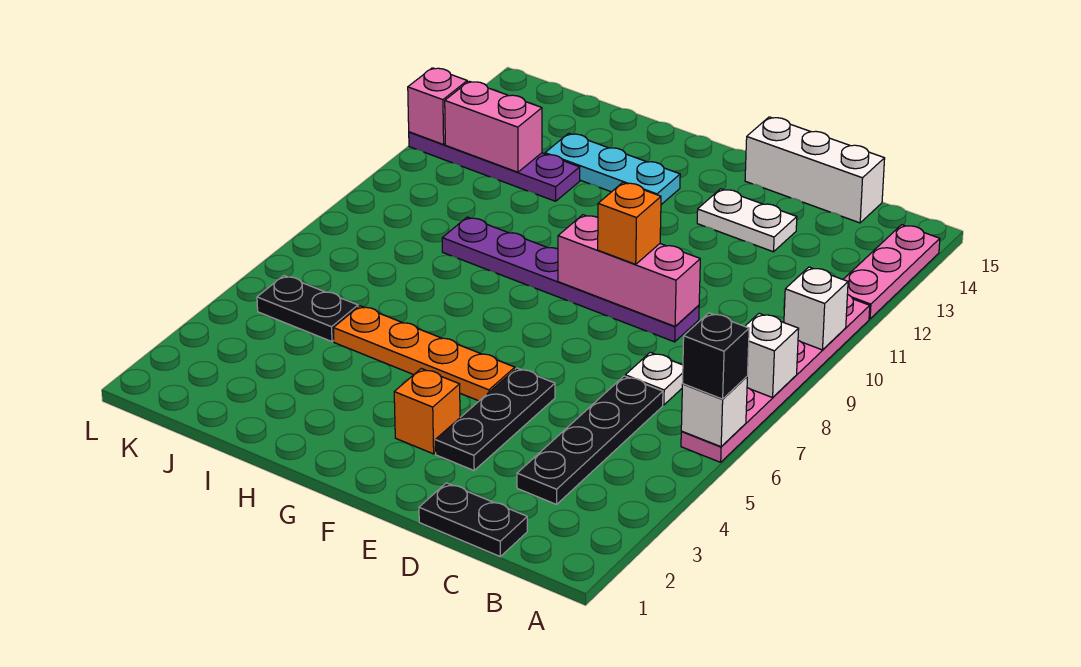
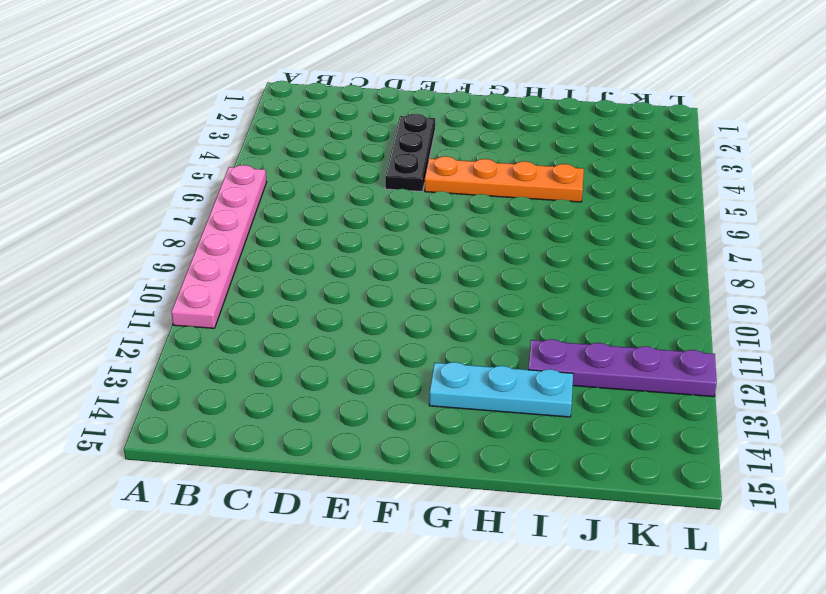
none -> pink 1x3 plate [843,225,940,319]
none -> black 1x2 plate [419,483,527,556]
none -> black 1x4 plate [517,376,663,504]

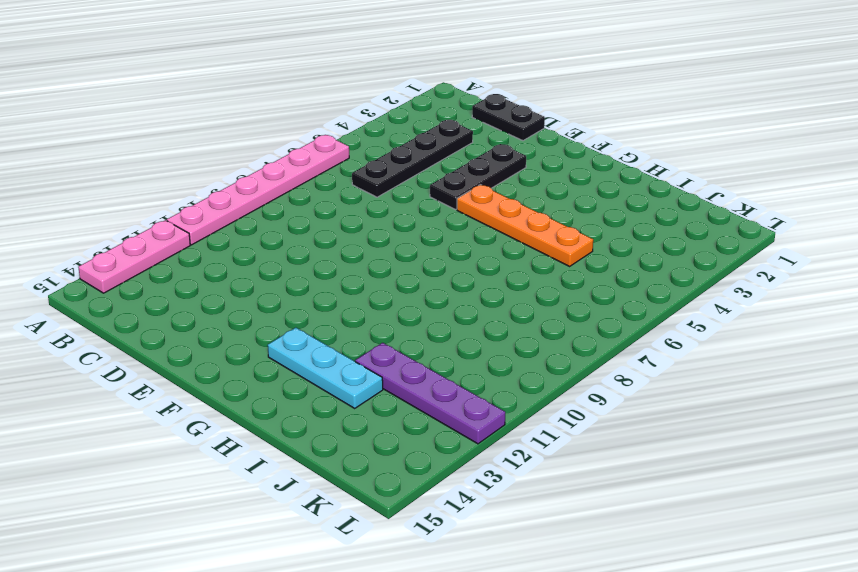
none -> white 1x1 plate [625,352,683,405]
none -> white 1x3 brick [745,117,885,223]
none -> purple 1x6 plate [442,217,699,342]

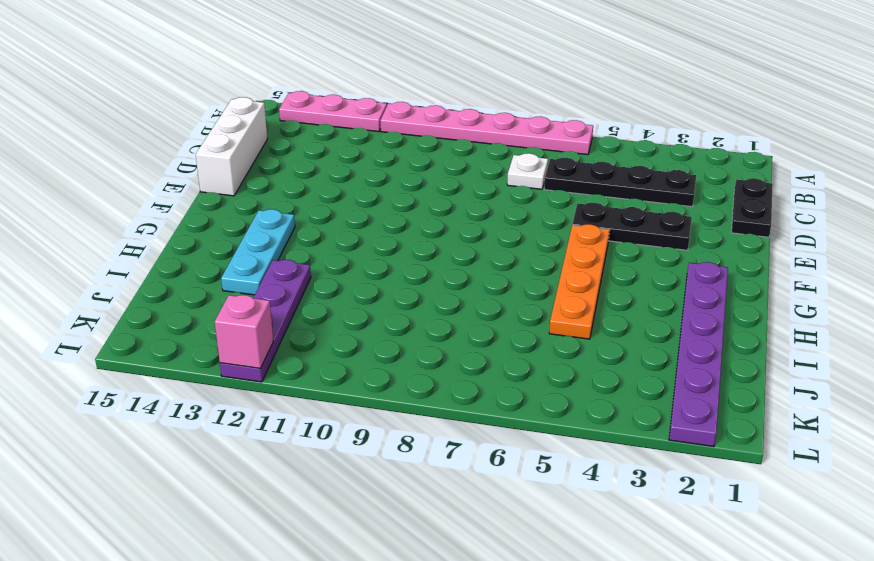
purple 1x6 plate [669,262,728,447] -> purple 1x6 plate moved to [442,217,699,342]
none -> white 1x2 plate [697,189,797,252]
none -> orange 1x1 brick [394,369,460,454]
none -> black 1x2 plate [257,276,358,342]

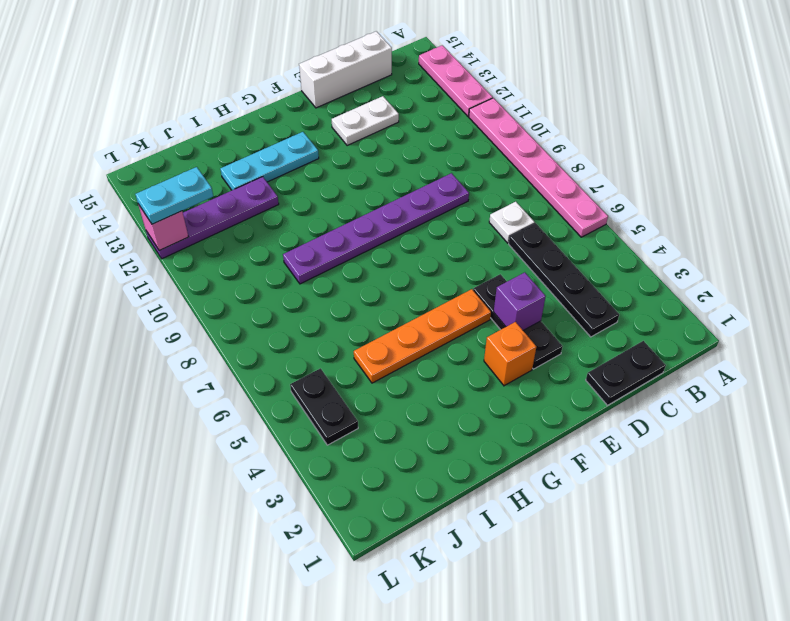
purple 1x1 brick [494,272,546,330] -> none
black 1x2 plate [290,368,358,445] -> black 1x2 plate turned to [257,276,358,342]
cyan 1x2 plate [136,167,213,224] -> none
none -> white 1x1 brick [681,377,747,447]
none -> white 1x1 brick [745,313,799,398]
none -> white 1x1 brick [784,267,848,350]

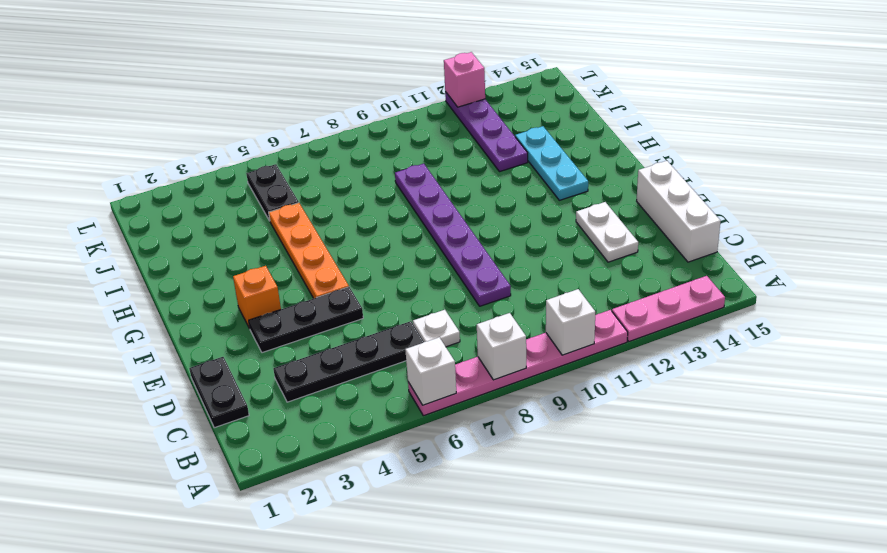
none -> pink 1x3 brick [558,215,700,326]
none -> pink 1x2 brick [445,81,542,172]
none -> black 1x1 brick [682,313,749,399]

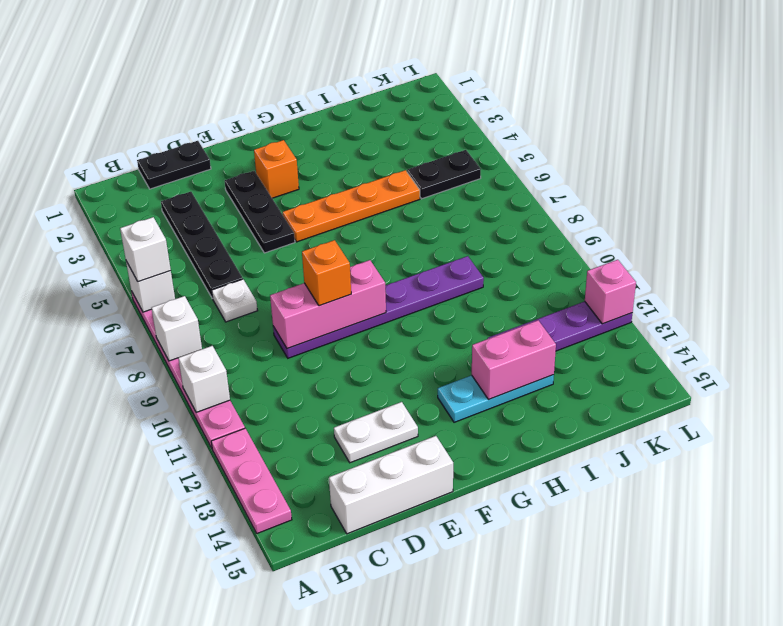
white 1x1 brick [120,217,171,282] -> black 1x1 brick [682,313,749,399]
pink 1x2 brick [472,320,556,399] -> pink 1x2 brick moved to [445,81,542,172]

